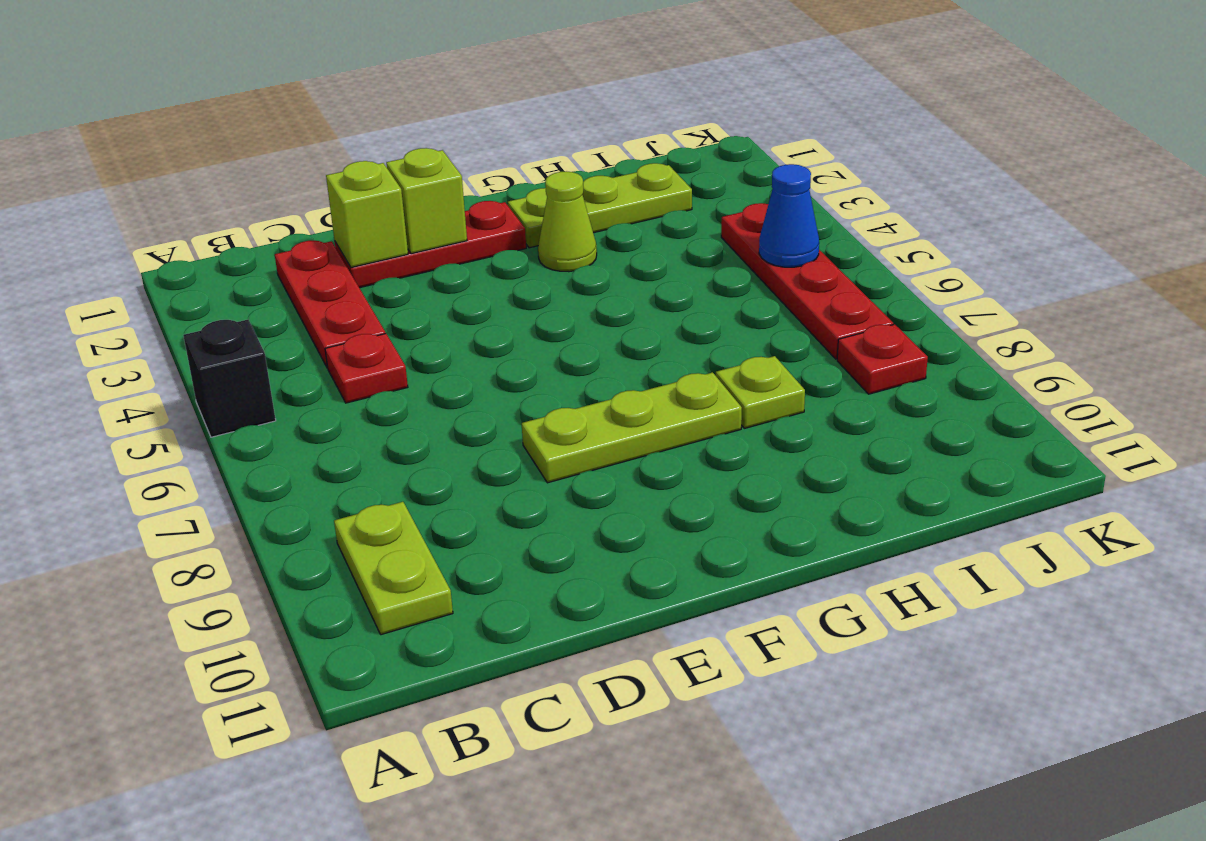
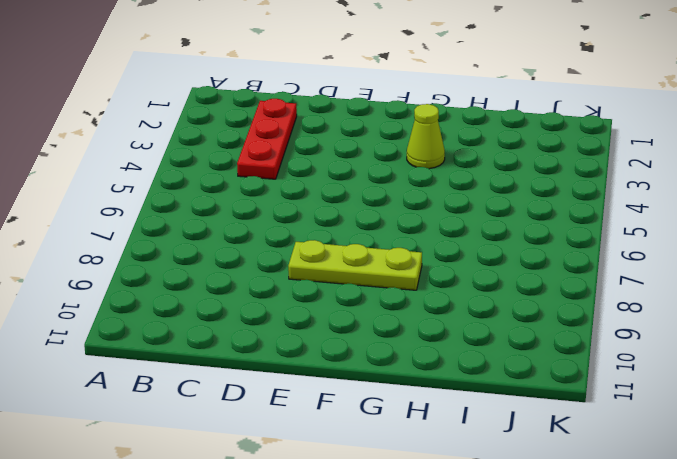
none -> black 1x1 brick [183,320,276,437]
none -> lime 1x2 plate [334,502,453,635]
none -> red 1x1 plate [325,333,408,403]

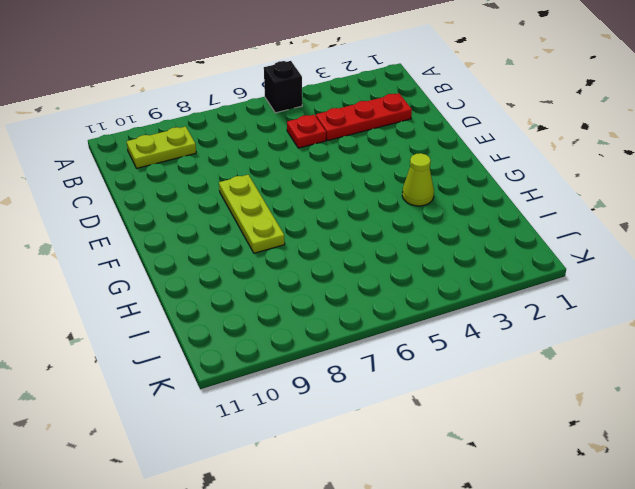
none -> red 1x3 plate [335,201,526,288]
none -> lime 1x3 plate [508,163,692,248]
none -> lime 1x1 plate [716,356,805,428]

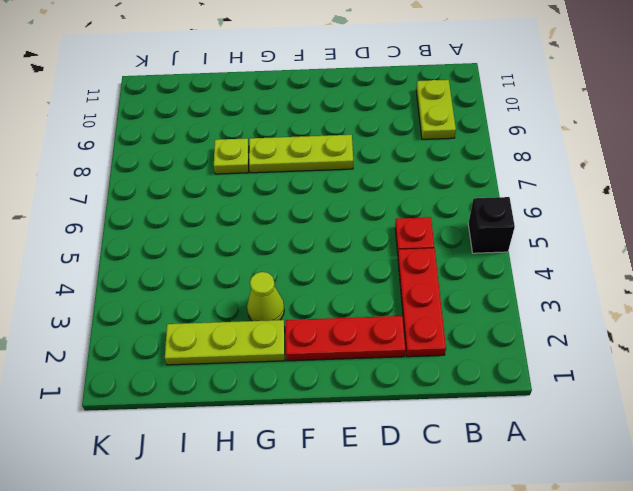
none -> red 1x4 plate [721,203,893,359]
none -> red 1x1 plate [837,324,928,394]
none -> lime 1x1 brick [326,161,408,268]

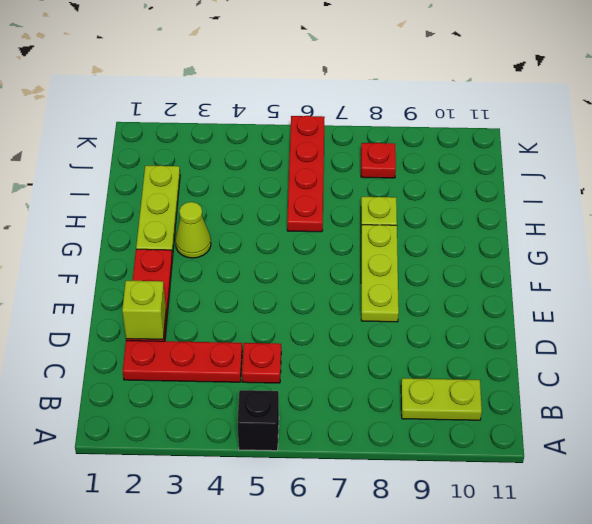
red 1x4 plate [287,116,325,232] -> red 1x4 plate turned to [721,203,893,359]
none -> lime 1x1 brick [386,148,467,254]
none -> blue 1x1 cone [759,164,819,267]

